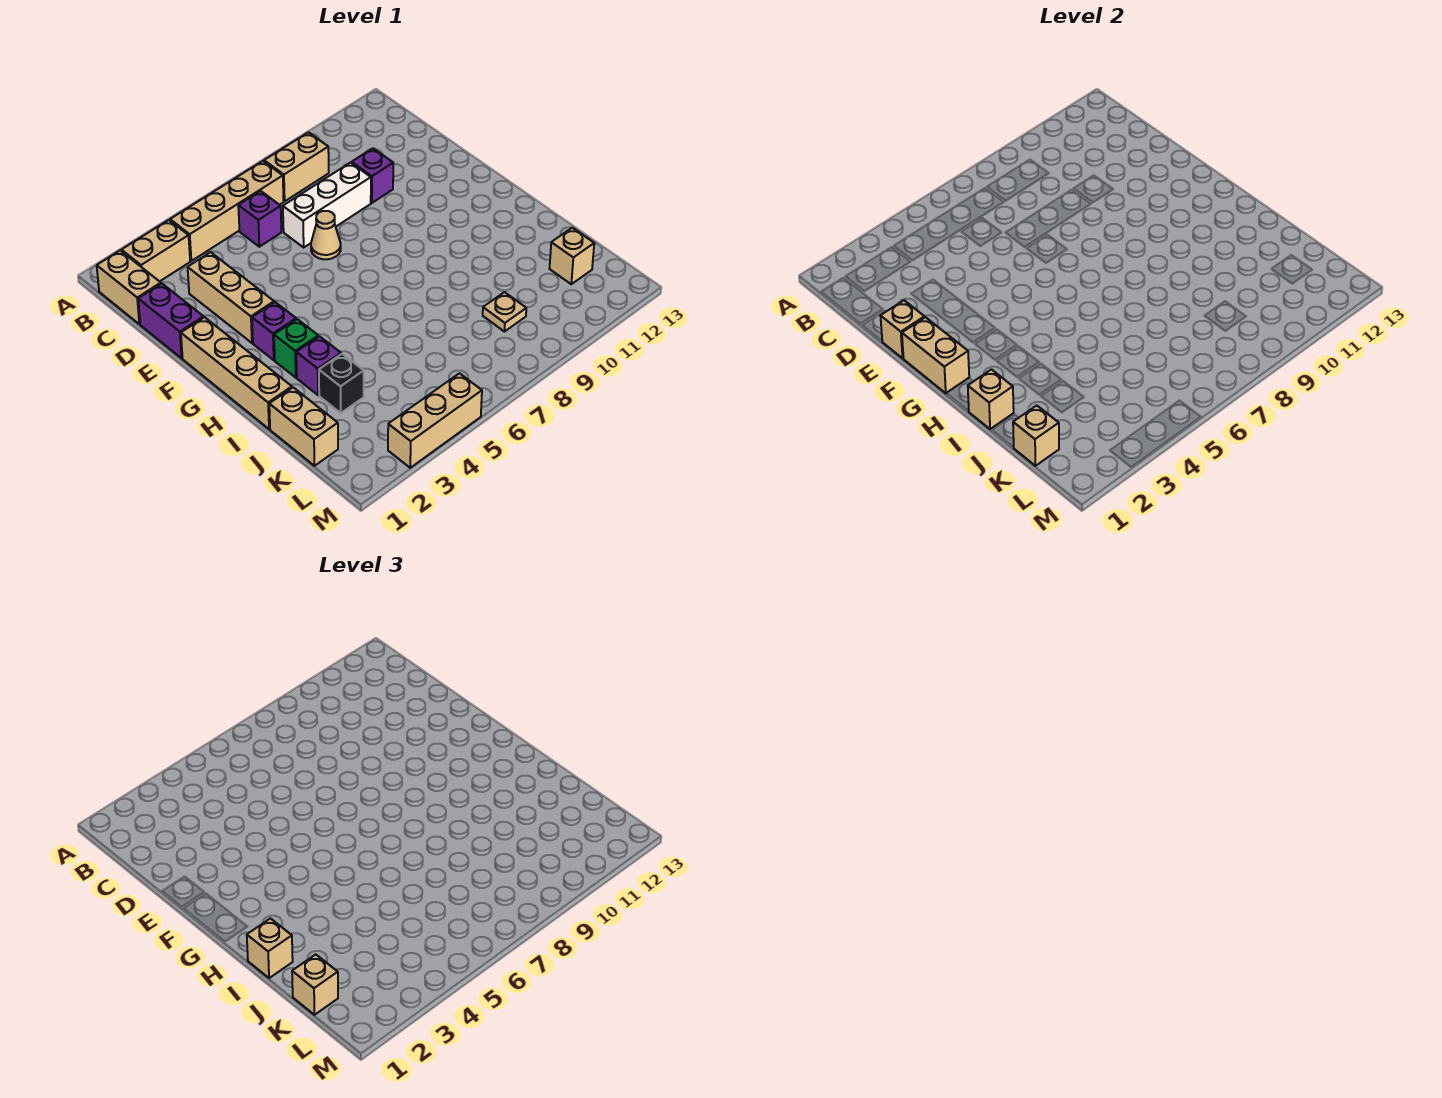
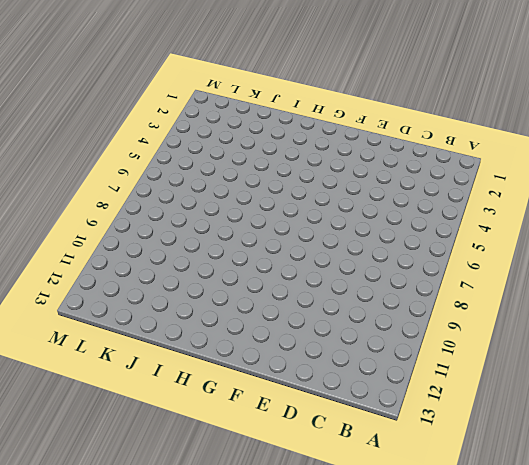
none -> tan 1x2 brick [97,251,161,324]
none -> tan 1x2 brick [121,220,190,281]
none -> tan 1x4 brick [170,161,284,261]

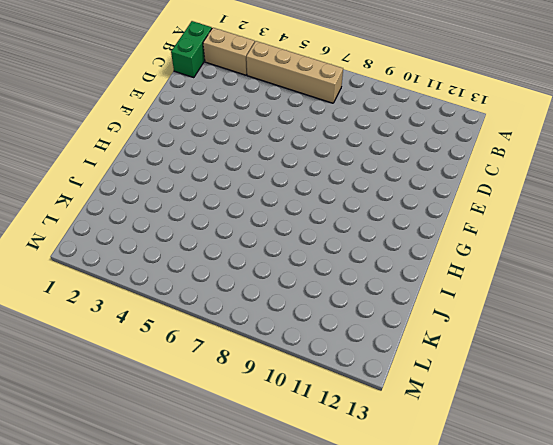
green 1x2 brick [171,21,212,78] -> tan 1x2 brick [97,251,161,324]
none -> tan 1x2 brick [264,132,329,201]
none -> purple 1x1 brick [238,191,281,247]
none -> purple 1x2 brick [138,284,204,358]

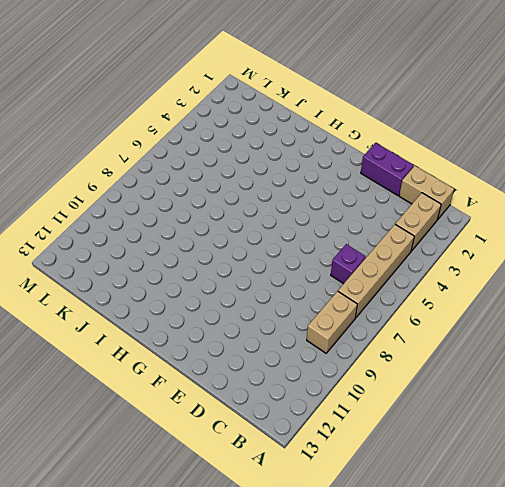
none -> tan 1x3 brick [188,252,274,343]
none -> white 1x3 brick [283,163,371,247]
none -> purple 1x1 brick [352,148,393,203]

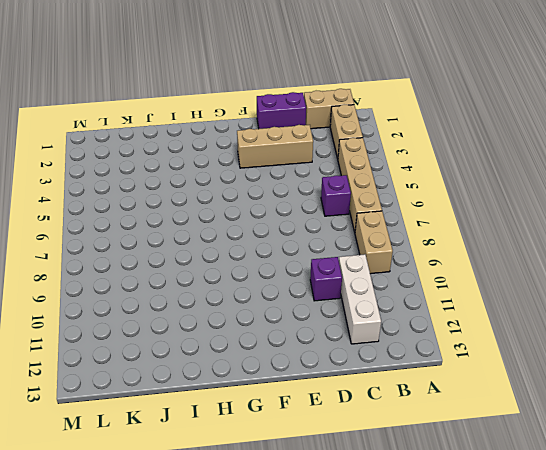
white 1x3 brick [339,254,381,344] -> white 1x3 brick moved to [283,163,371,247]
none -> tan 1x1 cone [311,211,341,259]
none -> tan 1x4 brick [181,317,292,429]
none -> purple 1x1 brick [252,302,296,360]

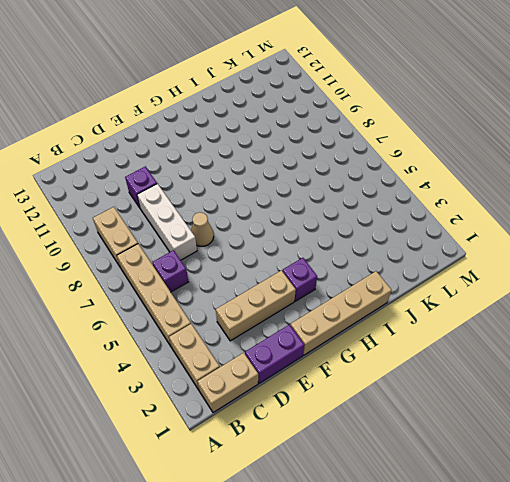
none -> green 1x1 brick [274,319,318,378]
none -> purple 1x1 brick [296,336,341,395]
none -> tan 1x2 brick [269,388,338,466]

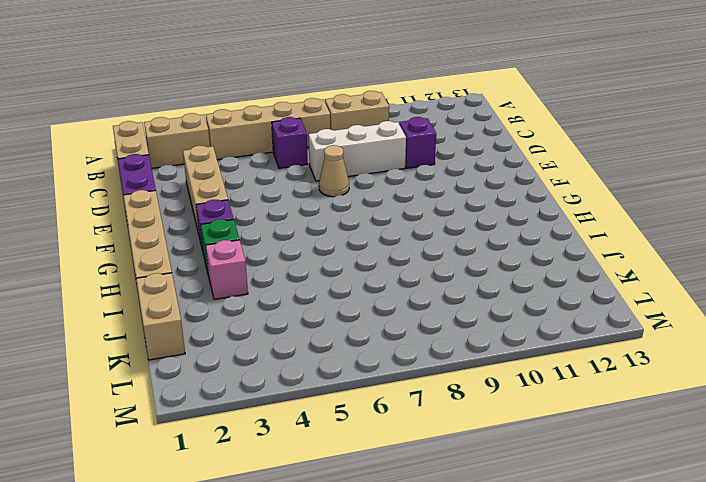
pink 1x1 brick [206,240,248,299] -> purple 1x1 brick [296,336,341,395]
none -> black 1x1 brick [319,354,364,413]
none -> tan 1x1 plate [483,292,526,332]
none -> tan 1x1 brick [550,228,594,284]

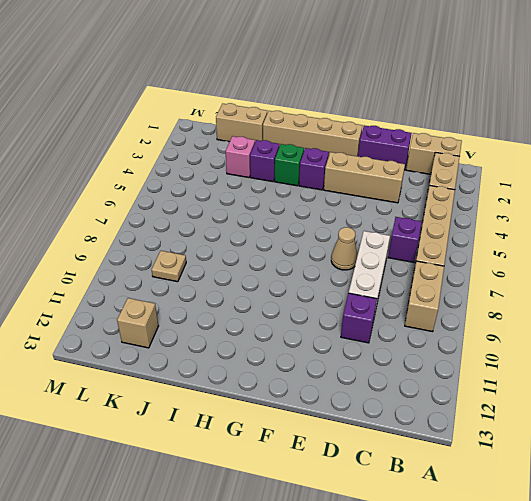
pink 1x1 brick [226,136,255,177] -> black 1x1 brick [319,354,364,413]
none -> tan 1x3 brick [388,373,482,468]
none -> tan 1x1 brick [881,300,925,358]
none -> tan 1x2 brick [902,317,969,393]

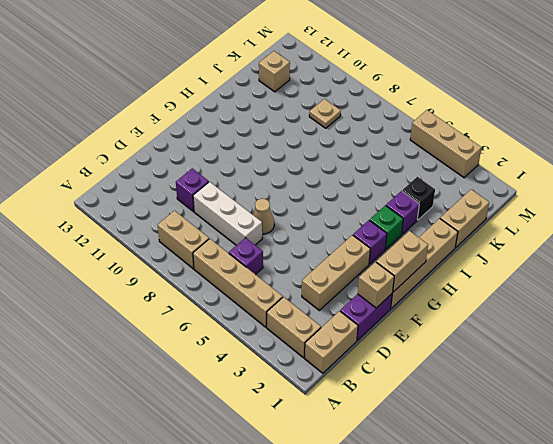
none -> tan 1x1 brick [968,370,1014,429]
none -> tan 1x1 brick [1013,405,1059,466]
none -> tan 1x1 brick [247,919,293,978]

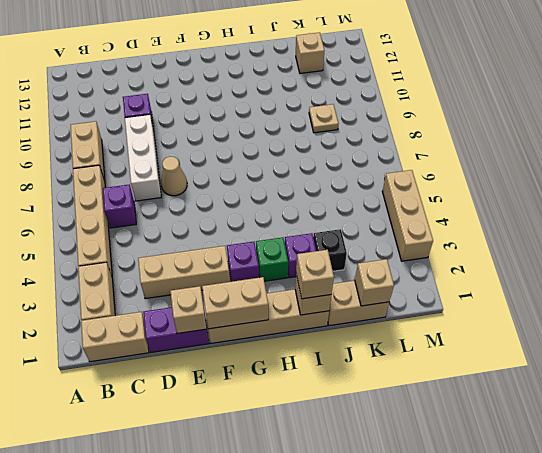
none -> tan 1x1 brick [292,954,338,1015]

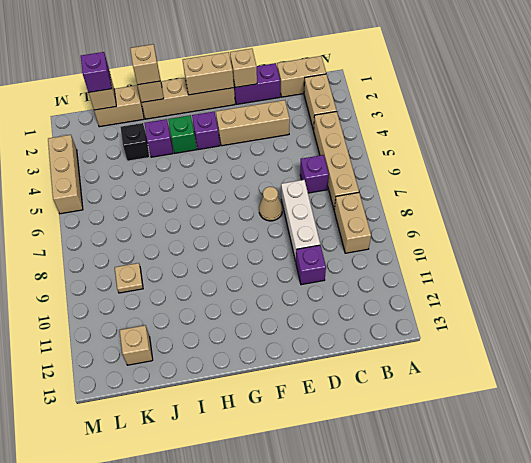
purple 1x1 brick [81,52,112,93] -> tan 1x1 brick [292,954,338,1015]

